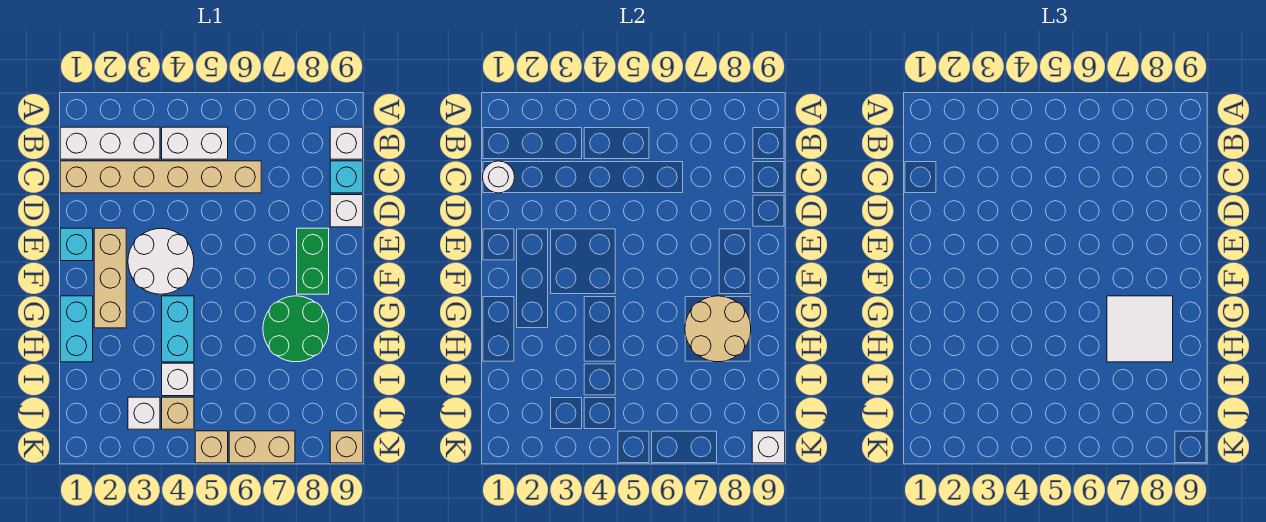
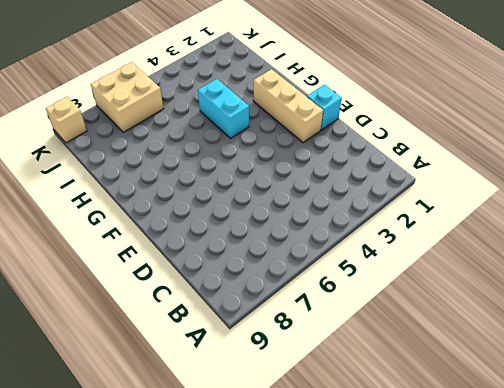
tan 2x2 brick [91,62,164,132] -> tan 1x2 brick [229,431,295,463]
none -> white 1x3 brick [60,127,160,159]
none -> white 1x2 brick [162,127,228,159]
none -> white 1x1 brick [330,127,363,159]

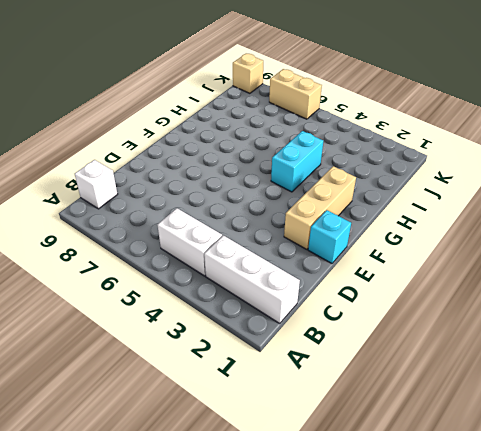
none -> tan 1x6 brick [60,161,261,193]
none -> cyan 1x1 brick [330,161,363,193]
none -> white 1x1 brick [330,195,363,227]

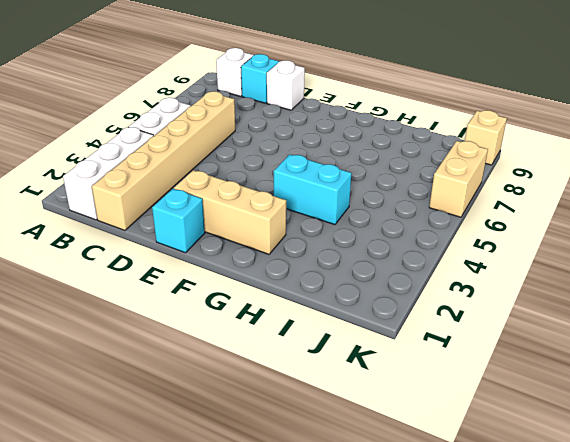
none -> white 2x2 round brick [128,229,194,294]
none -> green 1x2 brick [297,228,329,294]
none -> cyan 1x2 brick [60,296,93,362]

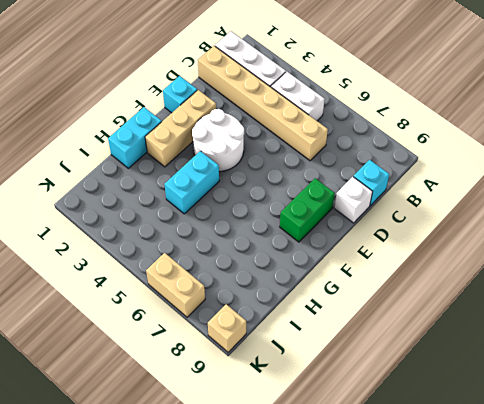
none -> white 1x1 brick [330,127,363,159]
none -> green 2x2 round brick [263,296,329,362]
none -> white 1x1 brick [162,363,194,396]

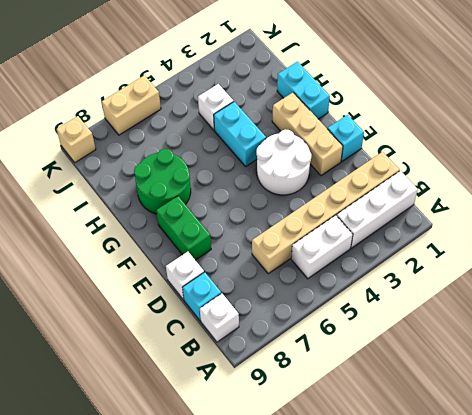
none -> white 1x1 brick [128,397,160,429]
none -> tan 1x1 brick [162,397,194,429]
none -> tan 1x1 brick [195,431,228,463]

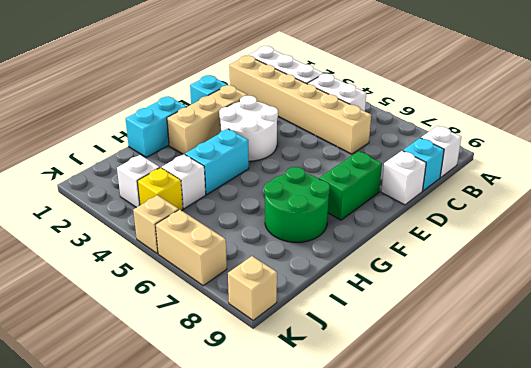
yellow 1x1 brick [137,168,183,211] -> tan 1x1 brick [162,397,194,429]
none -> white 1x1 round brick [483,161,515,193]
none -> tan 2x2 round brick [685,296,751,362]
none -> white 1x1 brick [752,431,785,463]

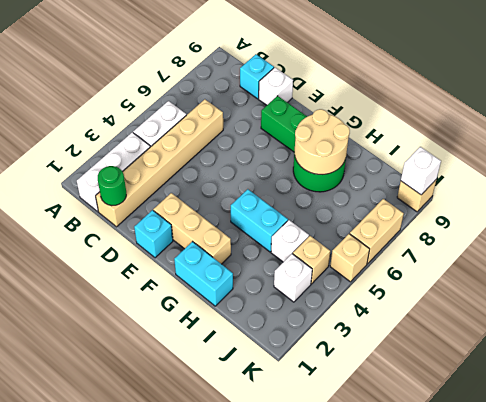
green 1x1 round brick [98,166,126,206] -> white 1x1 round brick [483,161,515,193]
none -> white 1x1 brick [330,127,363,159]
none -> white 2x2 round brick [128,229,194,294]
none -> white 2x2 tile [1107,296,1173,362]

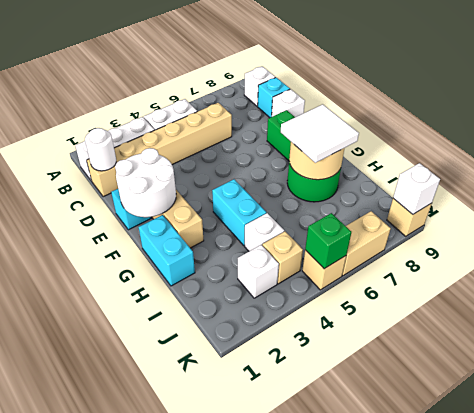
white 2x2 round brick [115,148,176,217] -> white 2x2 round brick moved to [128,229,194,294]
green 1x1 brick [305,213,351,269] -> none

